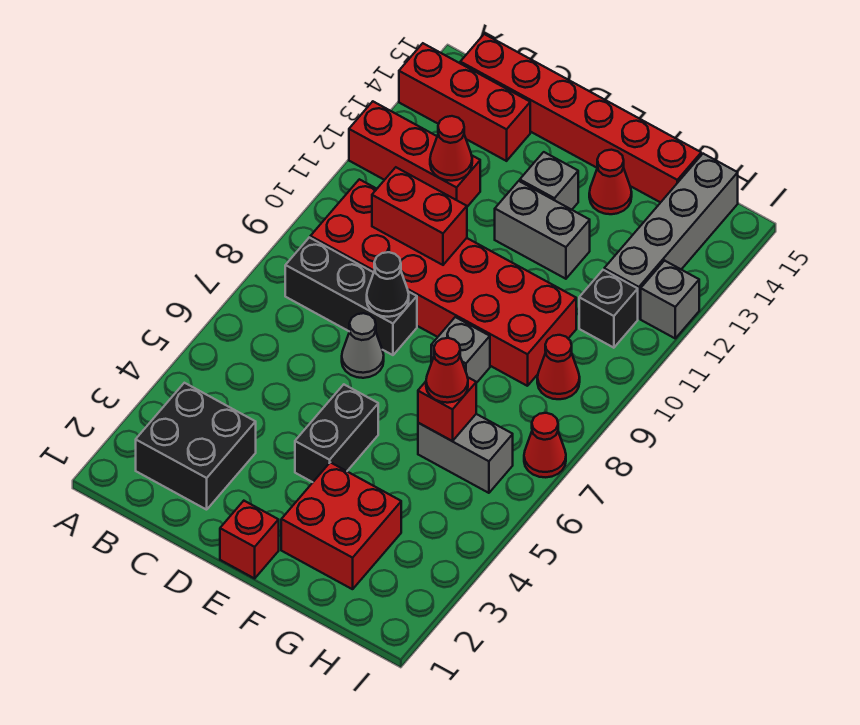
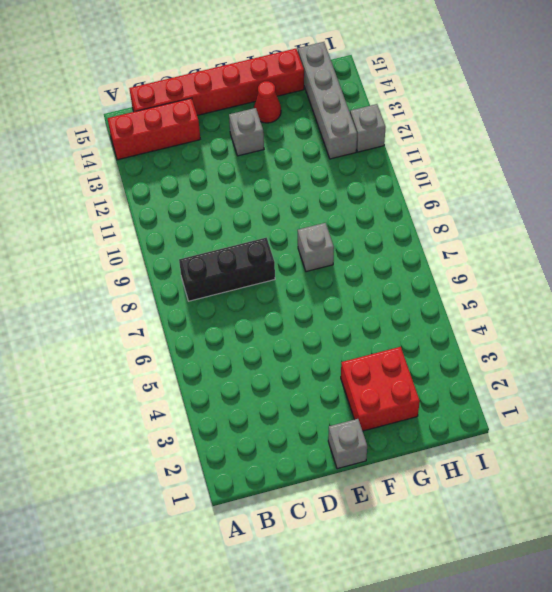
grey 1x1 brick [328,419,367,469] -> red 1x1 brick [220,501,279,578]
none -> red 1x3 brick [349,102,480,207]
none -> black 2x2 brick [136,383,256,510]
none -> red 2x6 brick [310,179,576,386]

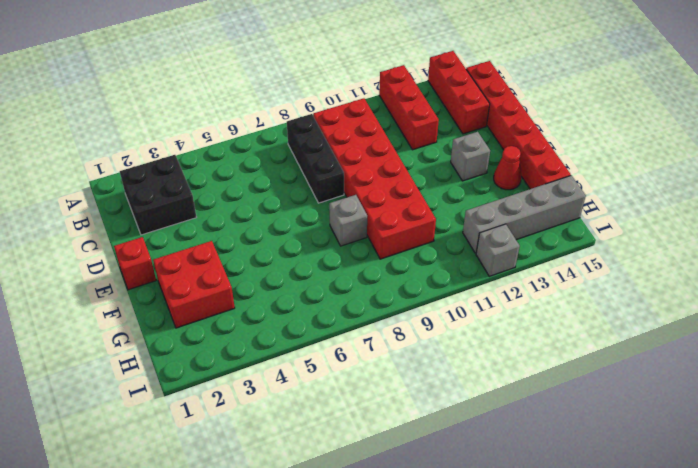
none -> grey 1x1 cone [342,313,384,378]
none -> black 1x2 brick [295,385,378,482]
none -> grey 1x2 brick [495,181,590,279]

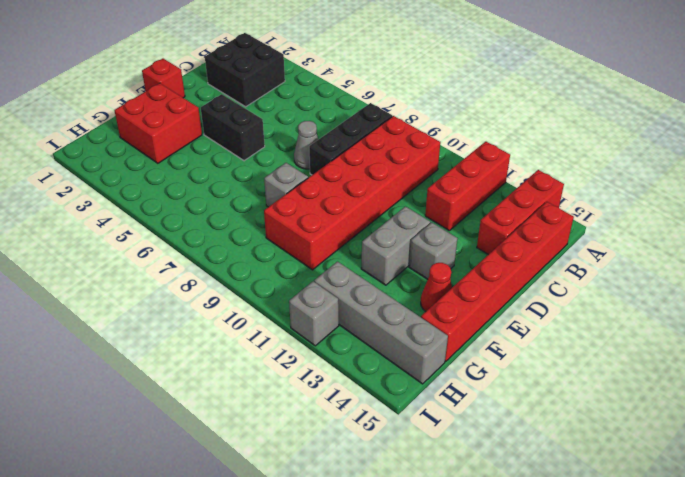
none -> grey 1x2 brick [418,414,513,493]
none -> red 1x1 cone [537,335,580,399]
none -> black 1x1 brick [579,270,638,348]

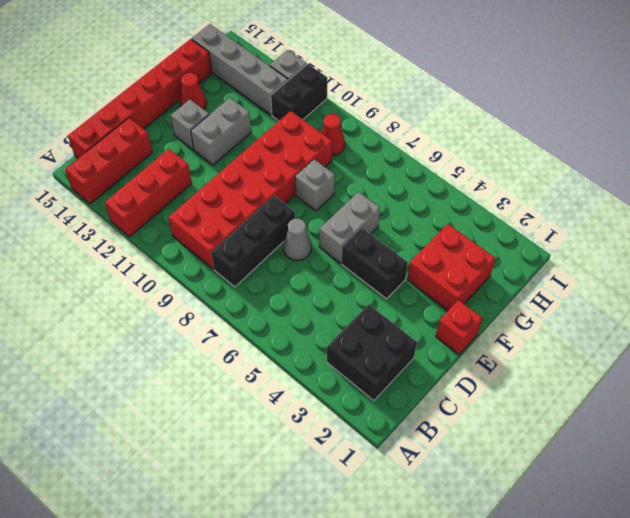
grey 1x2 brick [319,192,380,263] -> grey 1x2 brick moved to [418,414,513,493]
black 1x2 brick [271,64,327,121] -> black 1x1 brick [579,270,638,348]
none -> red 1x1 cone [524,413,566,477]
none -> red 1x2 brick [372,167,467,265]
none -> red 1x1 cone [430,116,472,181]

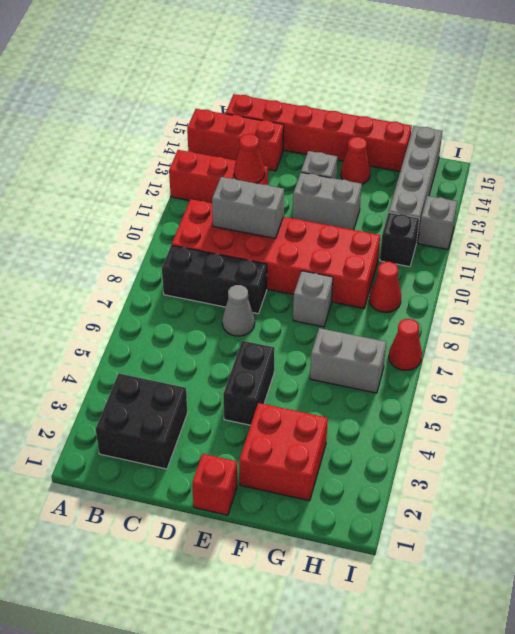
grey 1x2 brick [212,177,284,239] -> red 1x2 brick [372,167,467,265]
none -> black 1x1 cone [367,252,409,317]
none -> red 1x1 brick [418,378,476,441]
none -> red 1x1 cone [426,338,468,403]

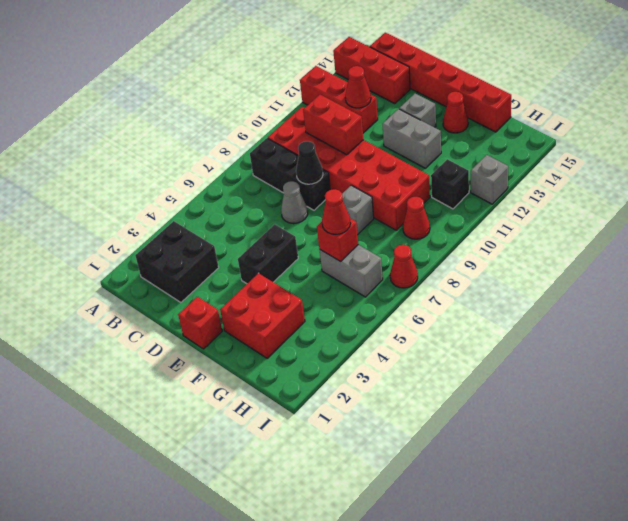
none -> grey 1x4 brick [604,154,738,319]

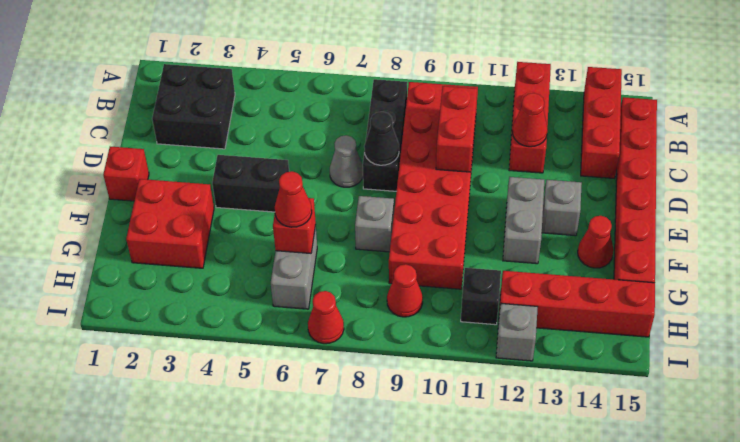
red 1x4 brick [499,271,655,337] -> grey 1x4 brick [604,154,738,319]

